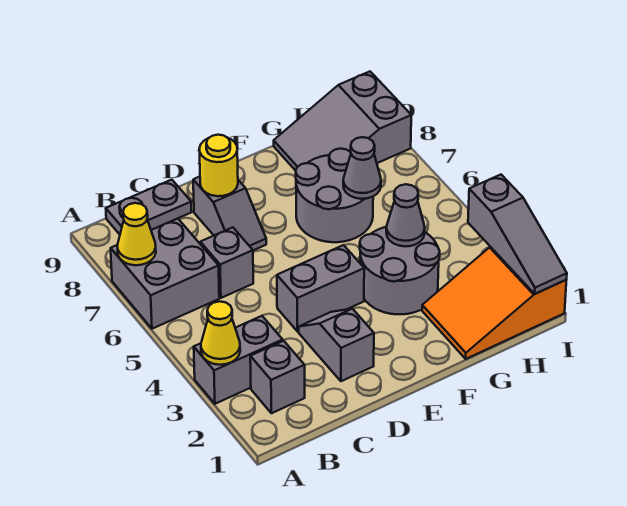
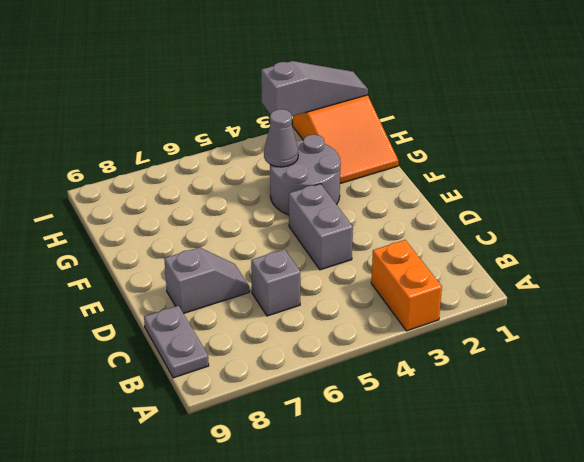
orange 1x2 brick [371,240,442,331] -> grey 1x2 brick [194,316,283,404]
none -> grey 2x2 brick [111,219,219,329]
none -> grey 1x1 brick [250,341,305,413]
none -> grey 1x2 slope [299,309,374,381]

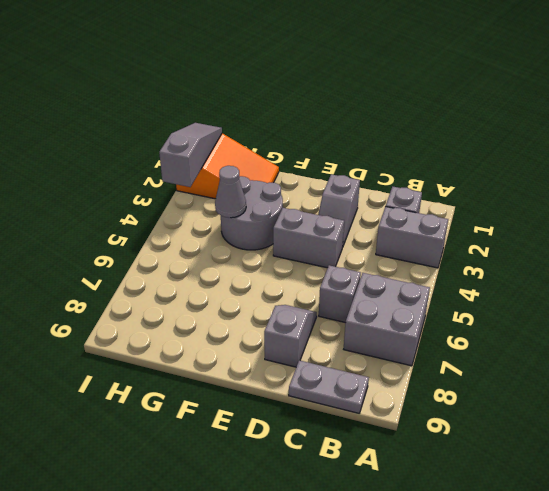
none -> grey 2x2 round brick [296,149,373,242]
none -> grey 2x3 slope [274,72,411,171]
none -> yellow 1x1 cone [201,301,240,365]

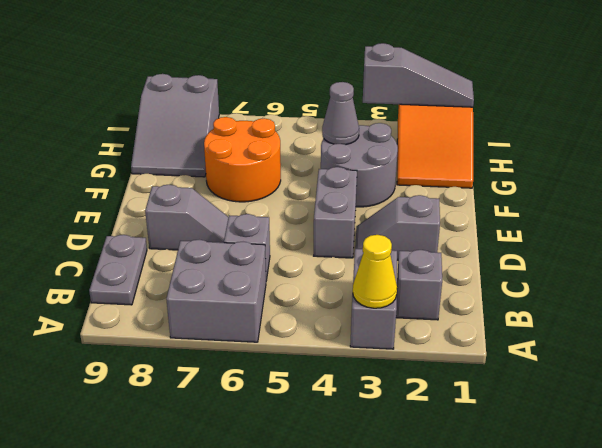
orange 2x2 round brick [204,117,281,202] -> grey 2x2 round brick [296,149,373,242]
none -> yellow 1x1 cone [117,203,156,265]
none -> yellow 1x1 round brick [199,135,238,196]
none -> grey 1x1 cone [343,137,381,199]

